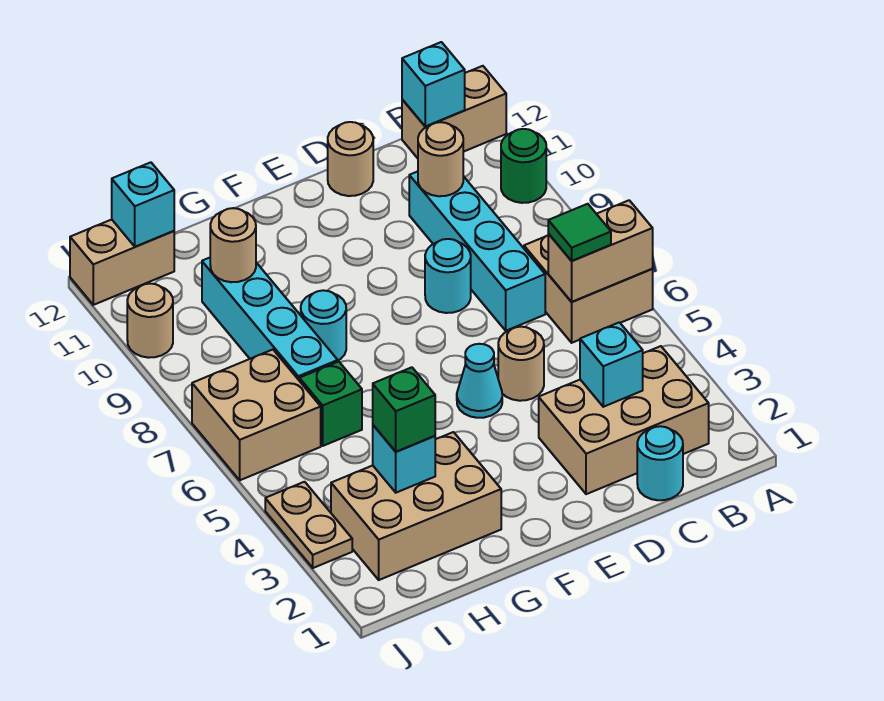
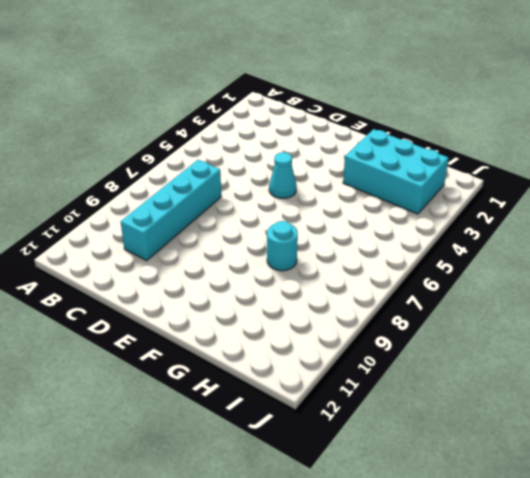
cyan 2x3 brick [343,129,449,214] -> tan 2x3 brick [331,432,501,580]
none -> tan 2x2 brick [524,236,653,343]
none -> green 1x1 round brick [501,129,546,203]
none -> tan 1x2 brick [402,66,506,158]

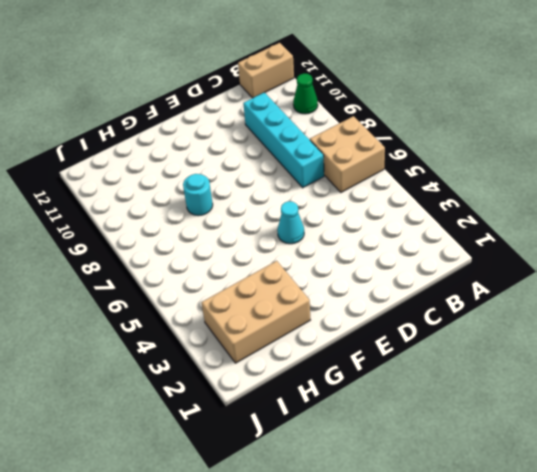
green 1x1 cone [293,73,318,114] -> green 1x1 round brick [501,129,546,203]
none -> tan 2x3 brick [539,346,709,494]
none -> cyan 1x1 round brick [637,426,683,500]
none -> tan 1x1 round brick [498,327,544,401]

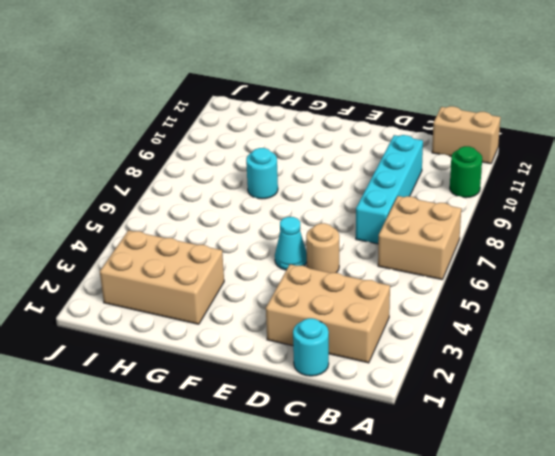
none -> cyan 1x1 round brick [425,239,471,313]
none -> tan 1x1 round brick [328,122,373,196]
none -> green 1x1 brick [299,362,362,446]

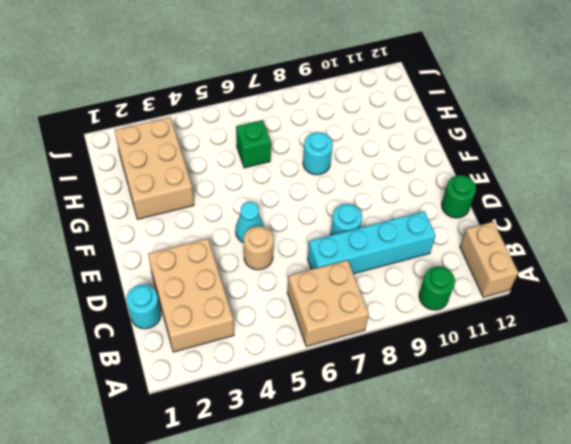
green 1x1 round brick [442,175,476,218] -> tan 1x1 round brick [328,122,373,196]
none -> cyan 1x4 brick [202,258,338,380]
none -> tan 2x2 brick [192,350,321,480]
none -> tan 1x2 brick [70,220,174,305]

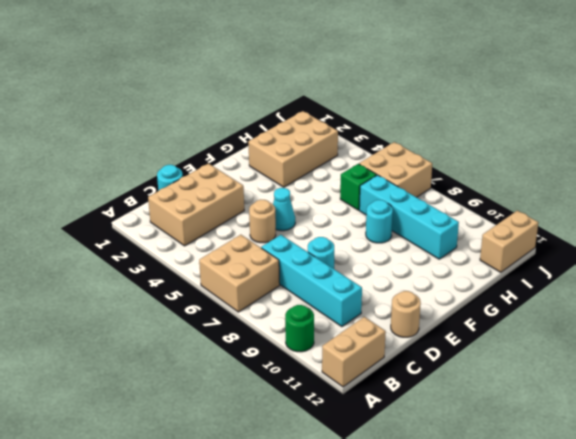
none -> tan 1x2 plate [265,482,352,568]
none -> tan 1x1 round brick [127,284,173,358]
none -> tan 1x2 brick [548,200,653,302]

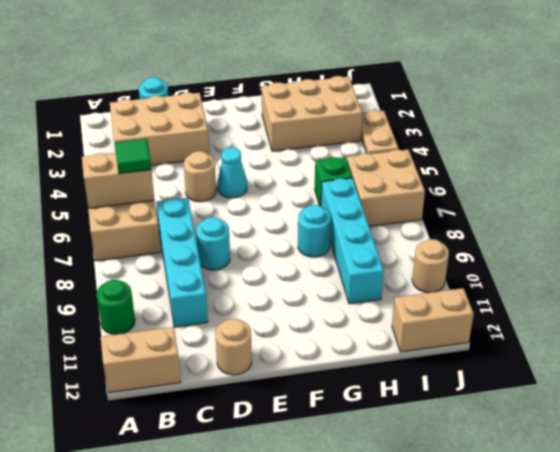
none -> cyan 1x1 brick [402,42,465,127]
none -> cyan 1x1 brick [580,322,643,407]
none -> tan 1x1 round brick [418,122,463,196]

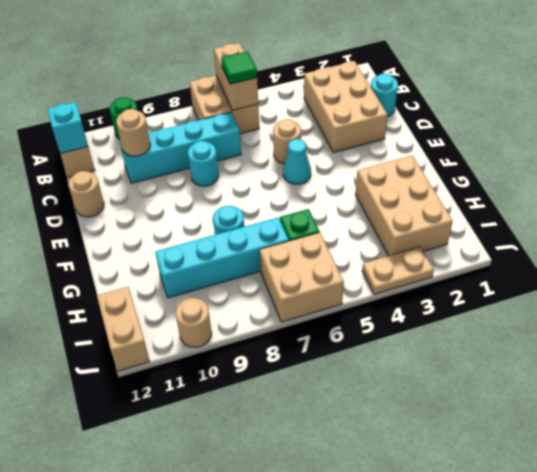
none -> cyan 1x1 brick [580,322,643,407]
none -> cyan 1x1 brick [373,425,435,493]
none -> tan 1x1 round brick [210,208,256,282]

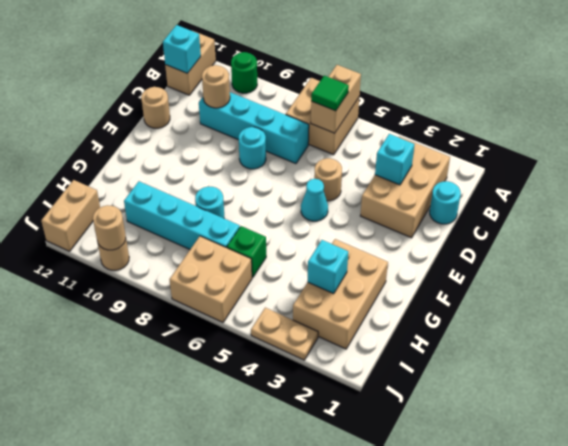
tan 1x1 round brick [93,205,126,250] -> tan 1x1 round brick moved to [210,208,256,282]
none -> cyan 1x1 brick [112,162,174,247]
none -> green 1x1 brick [373,367,435,452]

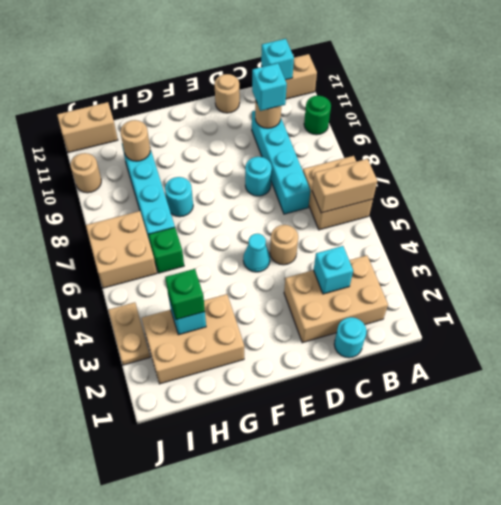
cyan 1x1 brick [252,63,287,111] -> cyan 1x1 brick moved to [112,162,174,247]
none -> green 1x1 tile [548,204,611,261]

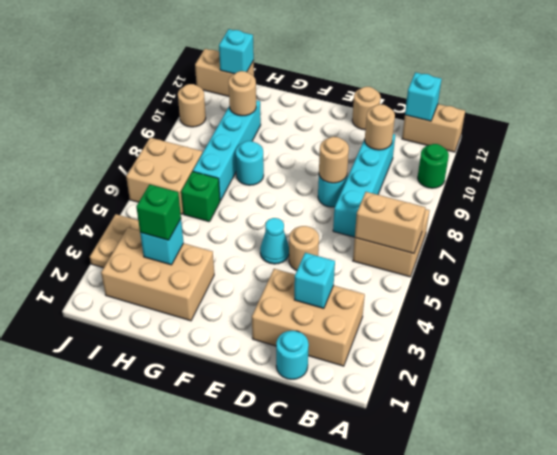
tan 1x1 round brick [319,137,349,183] -> none
none -> green 1x1 tile [548,204,611,261]

